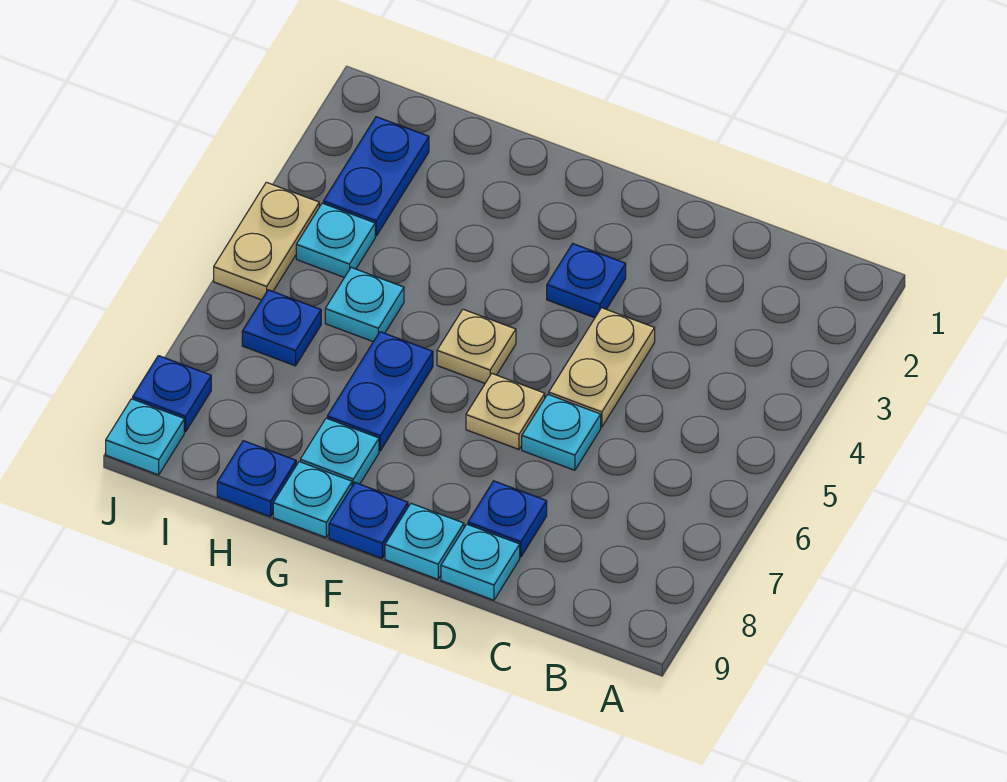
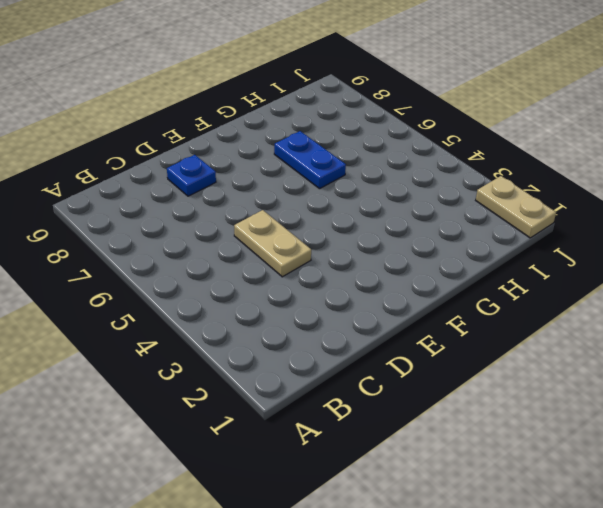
tan 1x2 plate [476,176,556,238] -> tan 1x2 plate moved to [214,182,319,300]
none -> cyan 1x1 plate [522,394,601,470]
none -> cyan 1x1 plate [441,524,520,600]
none -> blue 1x1 plate [547,244,626,318]

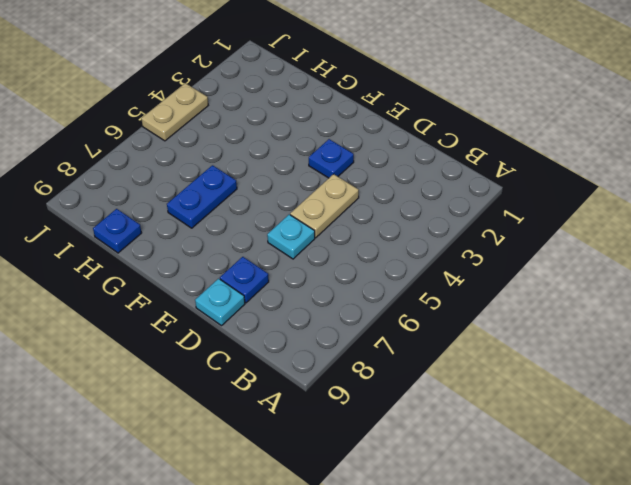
none -> tan 1x1 plate [466,374,545,449]
none -> cyan 1x1 plate [385,504,464,579]
none -> tan 1x1 plate [437,309,516,383]

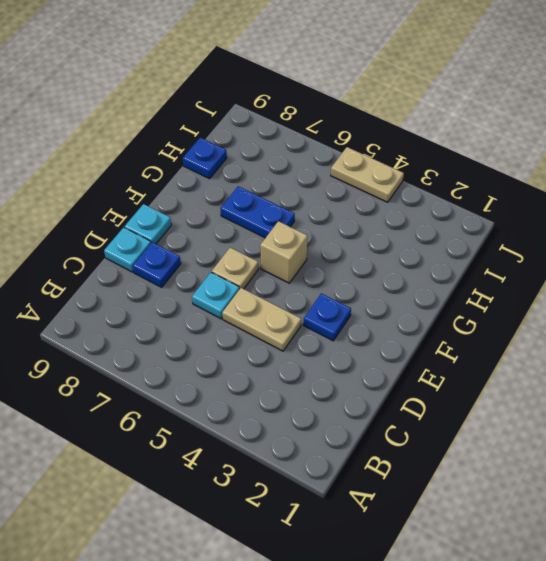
tan 1x1 brick [260,221,308,283] -> tan 1x1 plate [437,309,516,383]
none -> blue 1x1 plate [329,483,408,558]
none -> cyan 1x1 plate [300,418,379,486]
none -> cyan 1x1 plate [273,462,352,537]

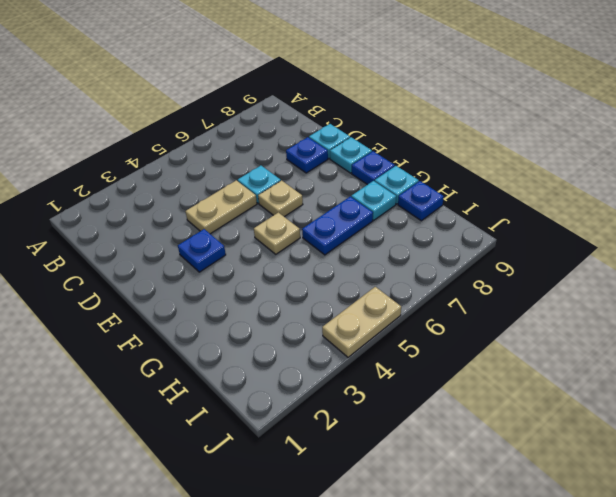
none -> cyan 1x1 plate [325,268,404,342]
none -> blue 1x2 plate [323,117,429,236]
none -> cyan 1x1 plate [296,203,375,277]

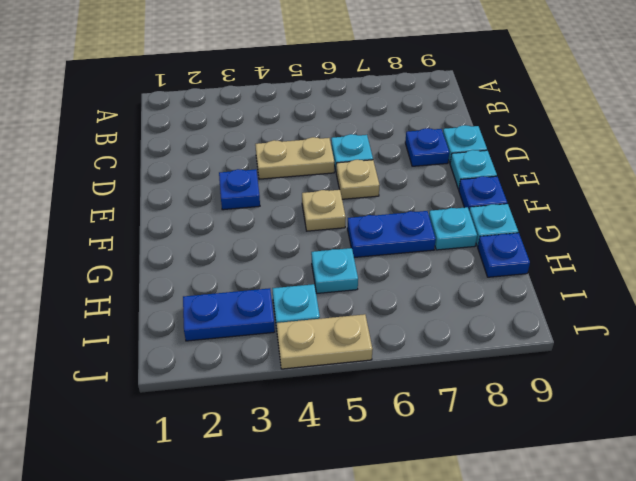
none -> blue 1x1 plate [242,290,321,366]
none -> blue 1x1 plate [133,356,211,432]
none -> cyan 1x1 plate [106,399,184,475]

